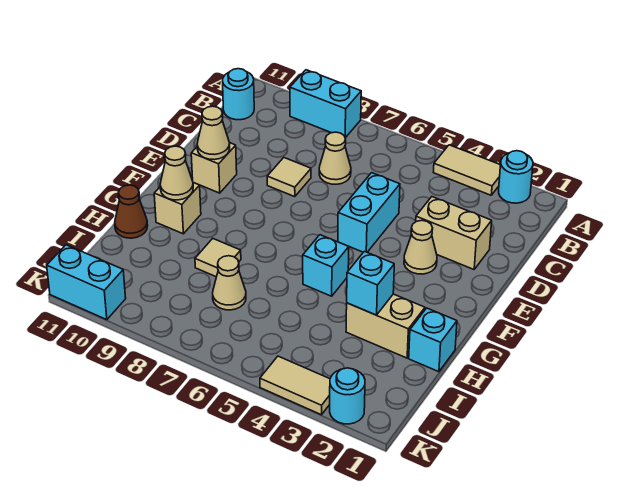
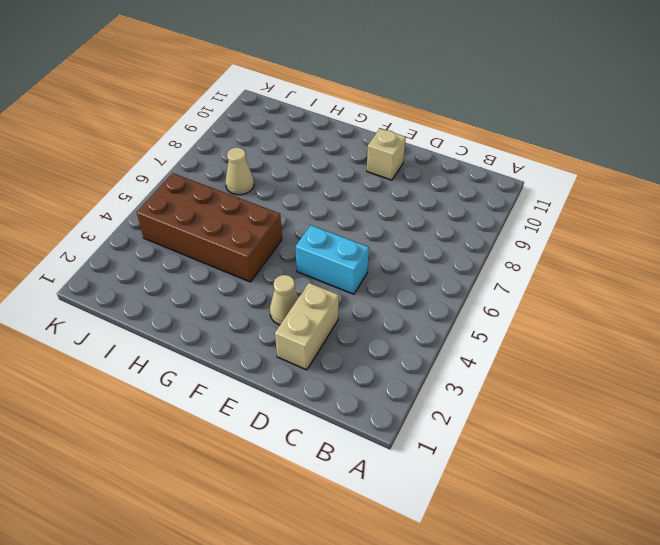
brown 2x4 brick [137,173,282,282] -> cyan 1x1 brick [303,235,349,296]
none -> cyan 1x1 round brick [499,151,533,203]
none -> tan 1x2 tile [433,145,500,195]
none -> cyan 1x2 brick [290,70,361,138]

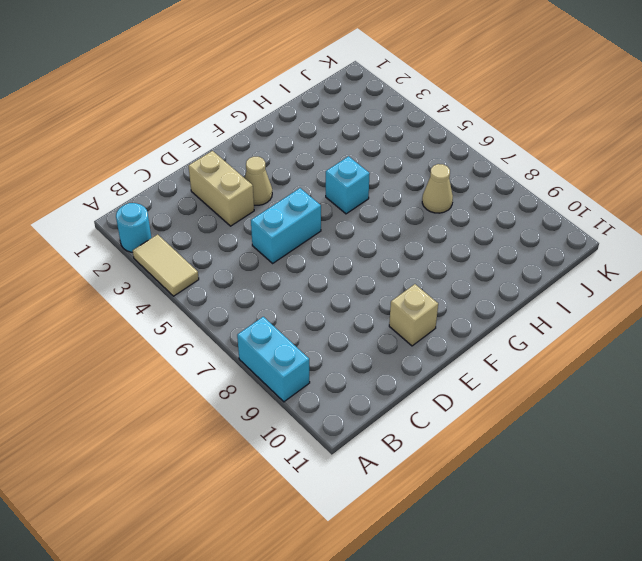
none -> cyan 1x1 round brick [223,69,254,120]
none -> tan 1x1 cone [319,132,351,184]
none -> tan 1x1 tile [267,158,311,197]

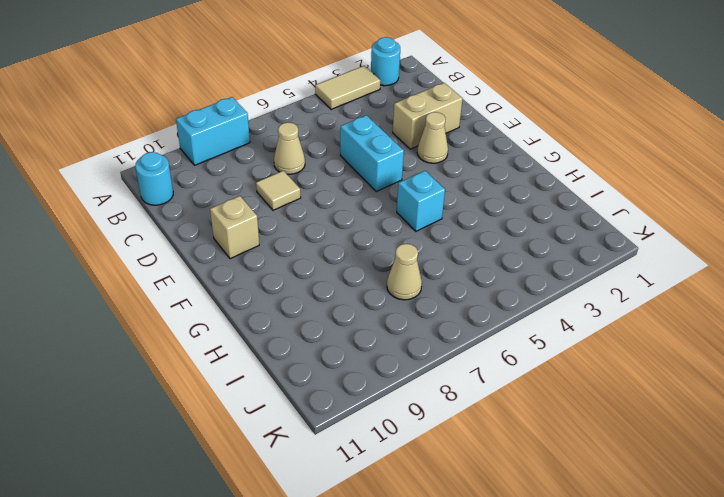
none -> tan 1x1 brick [154,183,201,234]
none -> cyan 1x1 brick [409,308,457,372]
none -> tan 1x2 brick [346,294,425,358]

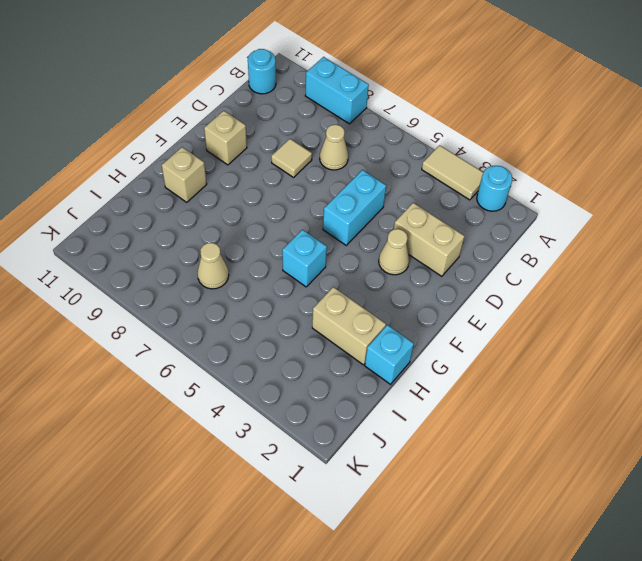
none -> tan 1x1 tile [195,239,241,277]
none -> brown 1x1 cone [115,185,148,238]
none -> cyan 1x1 round brick [330,368,365,424]

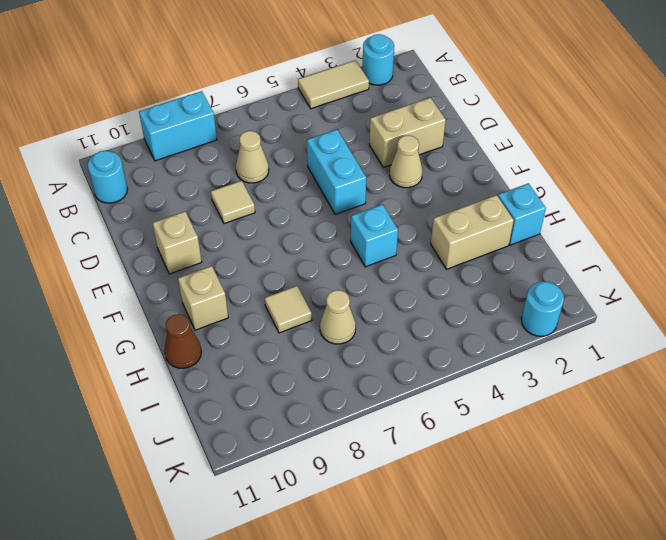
none -> tan 1x2 tile [260,356,330,415]
none -> cyan 1x2 brick [47,245,126,320]
none -> tan 1x1 cone [197,106,230,160]

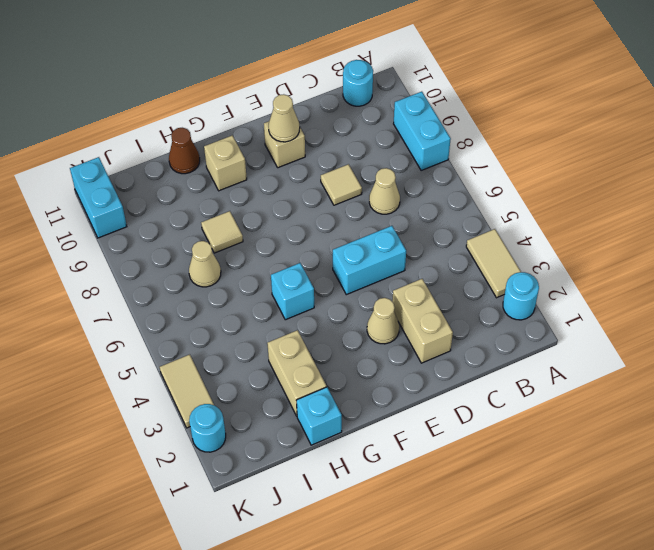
none -> tan 1x1 cone [160,146,193,200]
none -> cyan 1x1 brick [347,251,394,315]

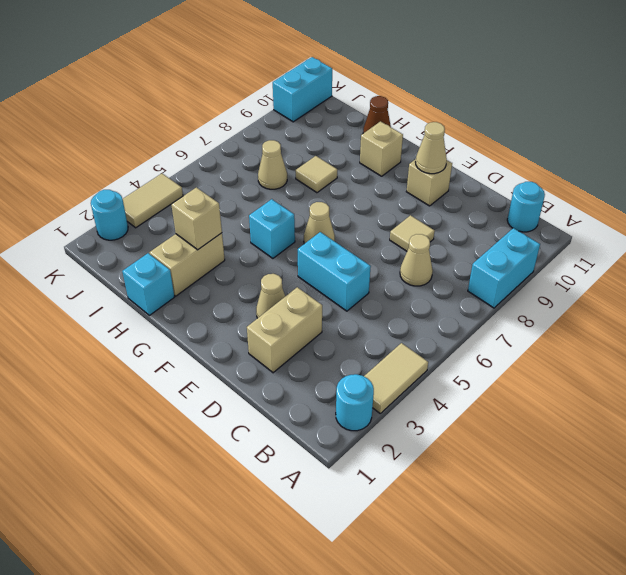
tan 1x1 cone [304,202,335,244] -> tan 1x1 cone moved to [160,146,193,200]
tan 1x1 brick [171,187,222,250] -> cyan 1x1 brick [347,251,394,315]

